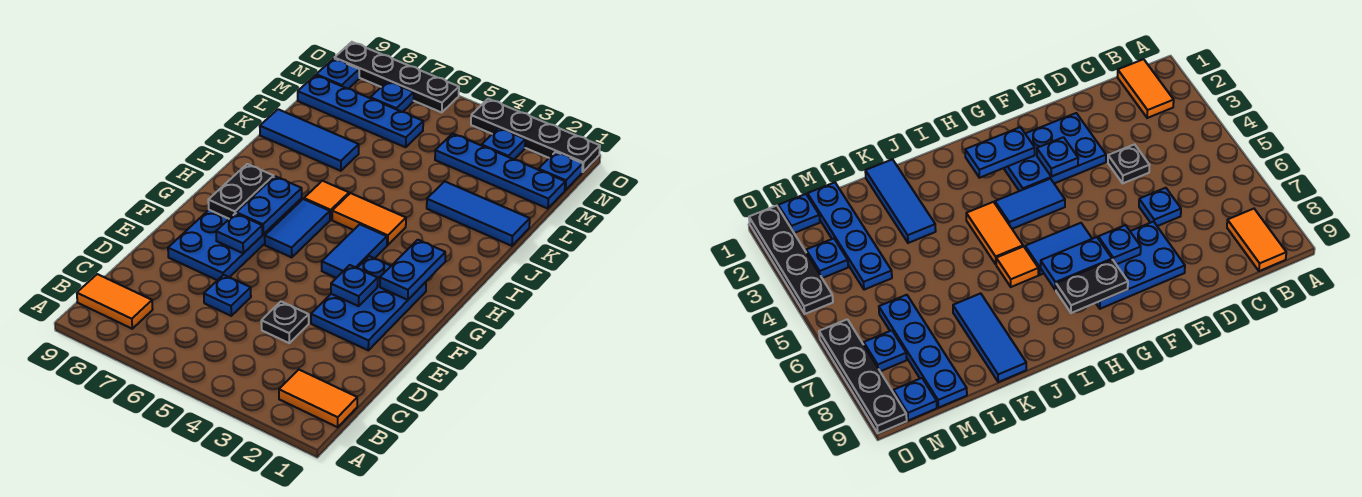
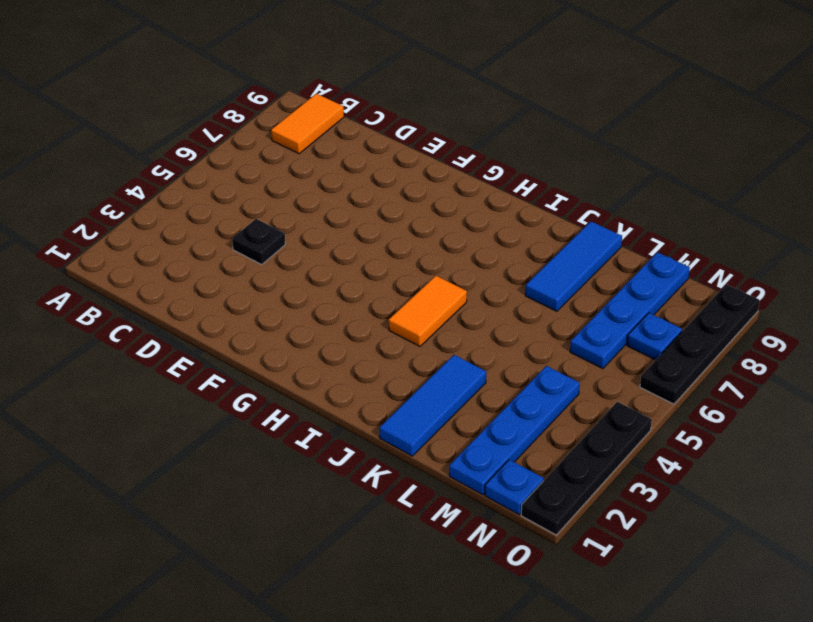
none -> orange 1x2 tile [279,370,357,427]
none -> blue 1x1 plate [204,275,251,316]
none -> blue 2x3 plate [311,256,426,350]

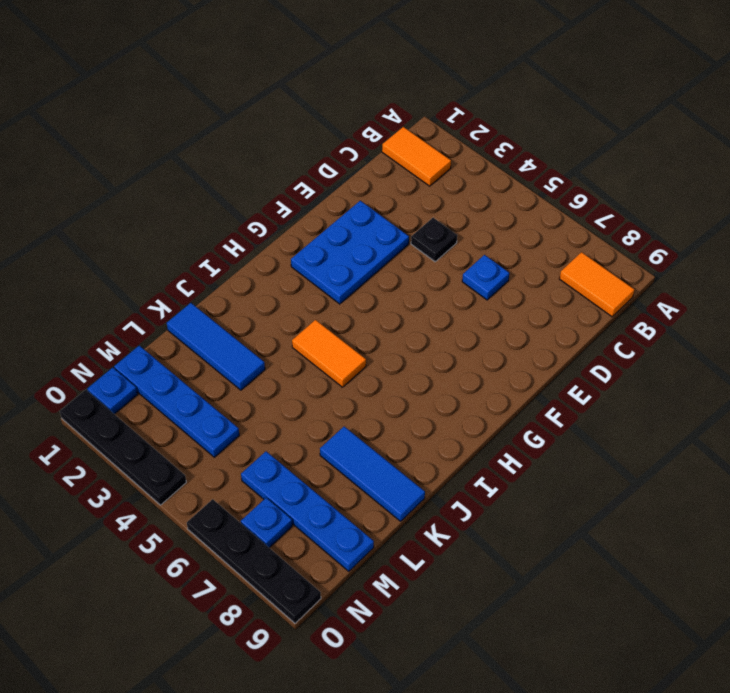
none -> blue 2x3 plate [168,210,282,280]
none -> blue 1x2 tile [322,224,387,278]
none -> blue 1x2 tile [265,199,330,257]

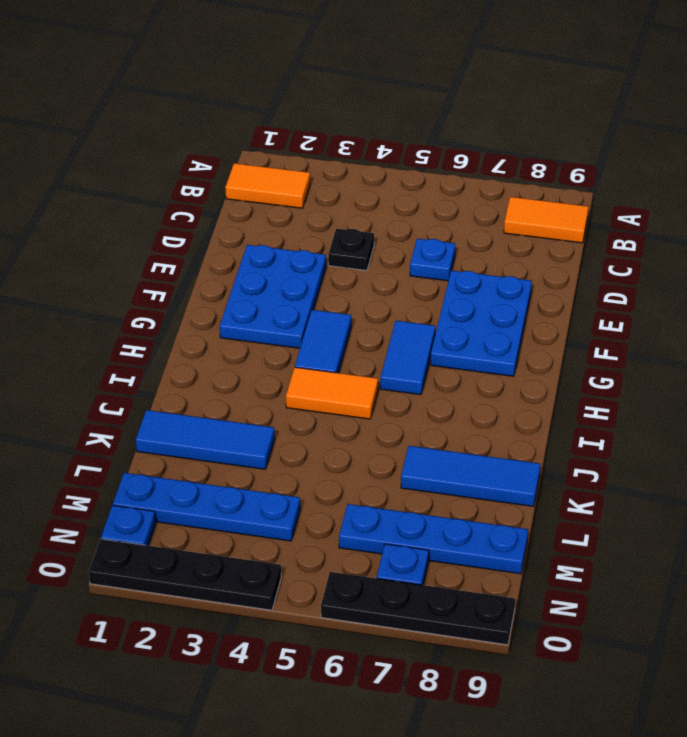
none -> orange 1x1 tile [304,181,349,220]
none -> blue 1x1 plate [482,128,525,160]
none -> blue 1x1 plate [316,58,359,89]

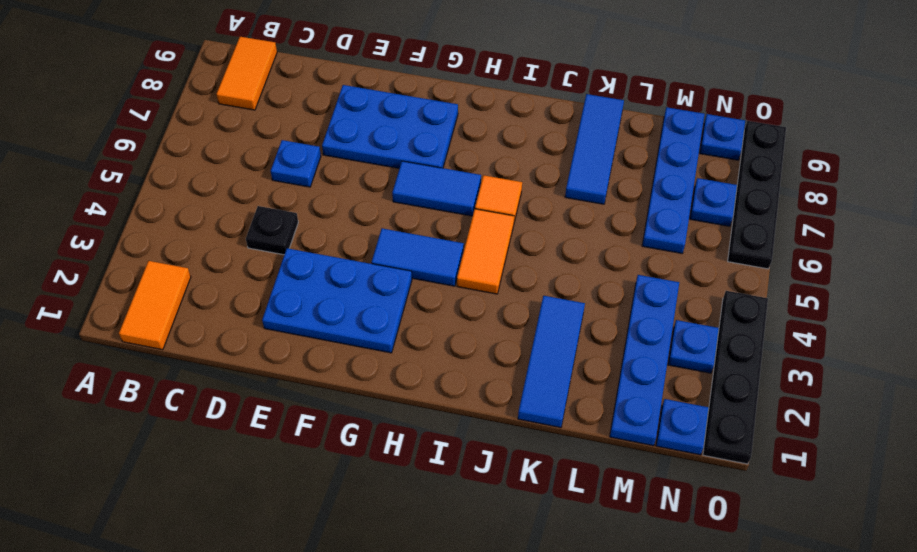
none -> blue 1x1 plate [331,265,378,306]
none -> blue 1x1 plate [216,213,262,253]
none -> blue 1x2 plate [380,240,445,300]

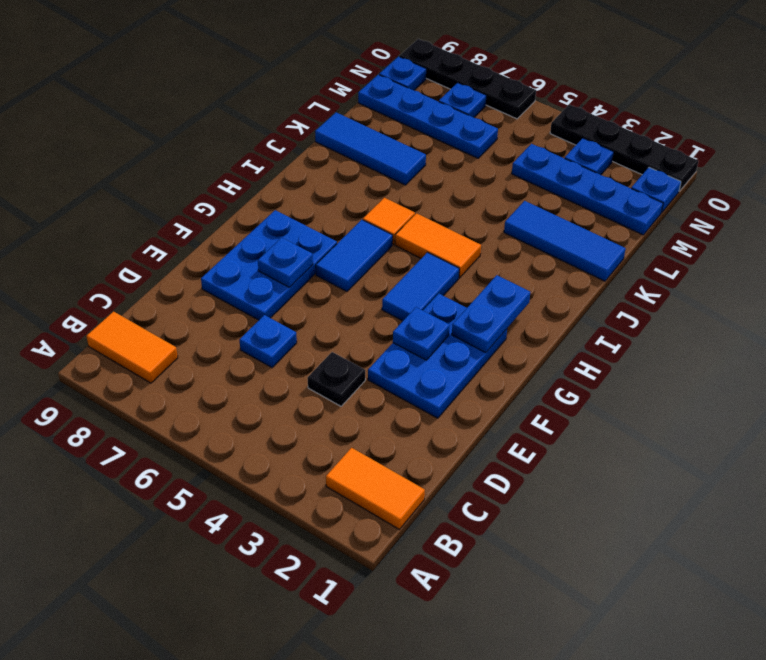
none -> blue 1x2 plate [236,176,302,234]
none -> black 1x2 plate [208,164,274,219]

